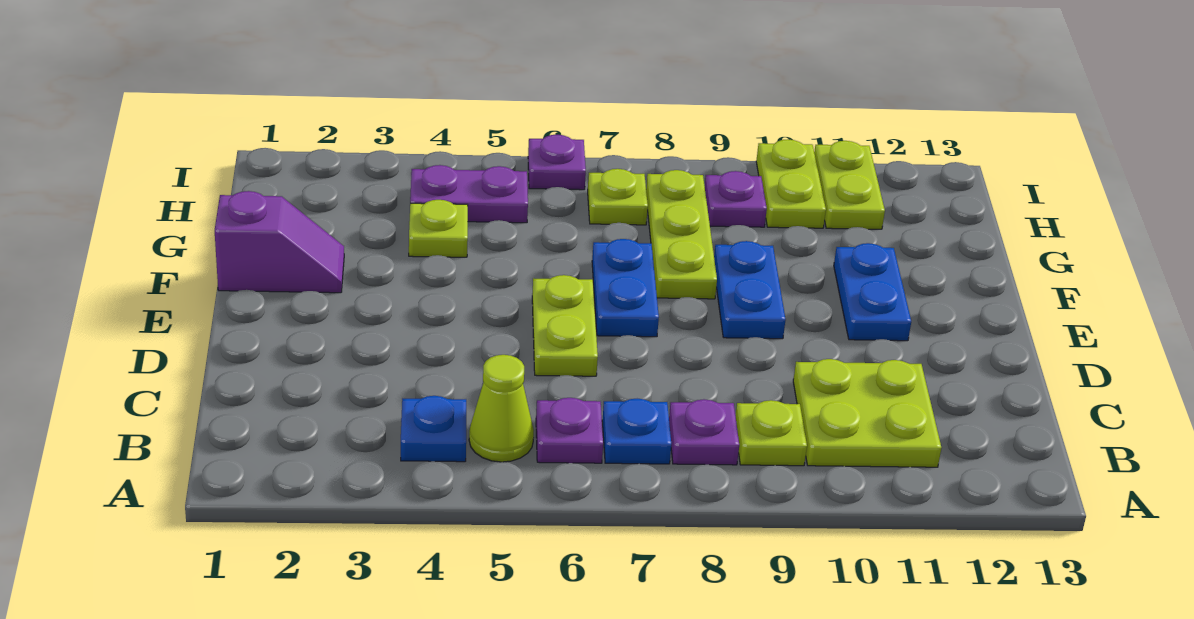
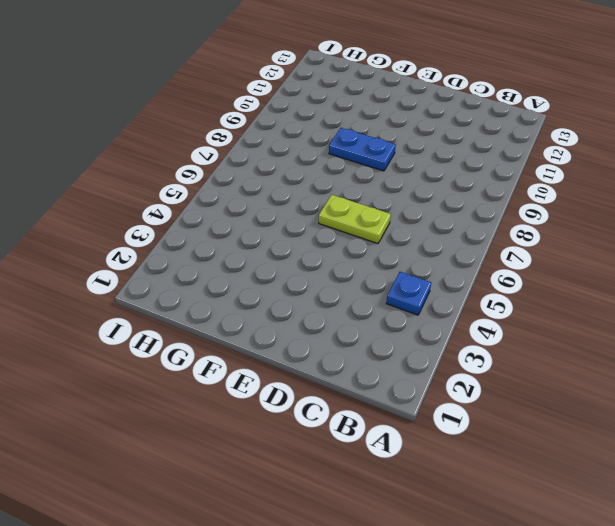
none -> lime 1x1 cone [469,355,534,462]
none -> purple 1x1 plate [536,398,603,463]
none -> blue 1x1 plate [602,399,671,464]

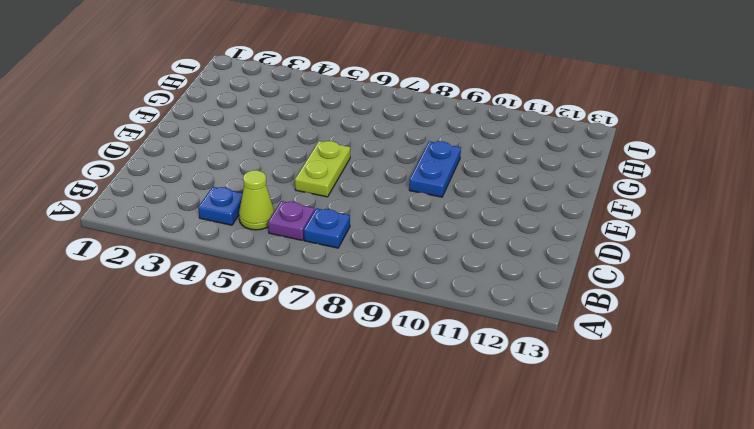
none -> purple 1x1 plate [669,399,739,465]
none -> lime 1x1 plate [735,400,807,466]
none -> lime 2x2 plate [793,359,941,467]

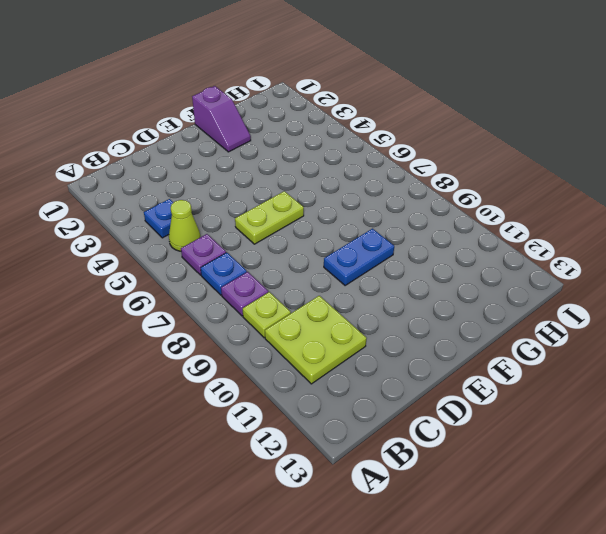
none -> blue 1x2 plate [592,239,659,337]
none -> blue 1x2 plate [834,243,911,341]
none -> lime 1x3 plate [646,170,717,299]

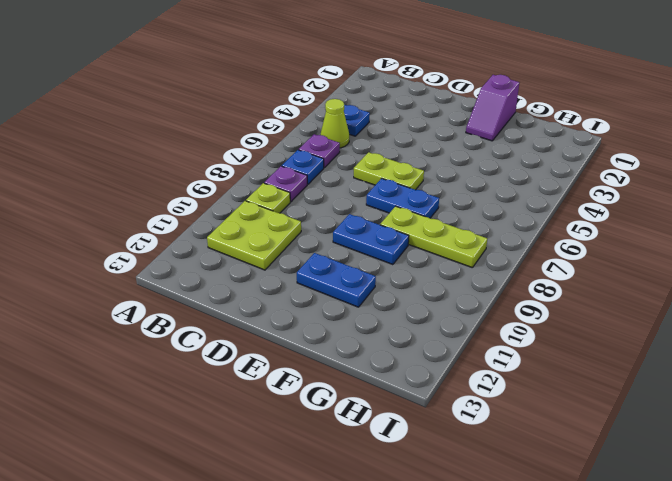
none -> lime 1x1 plate [409,200,468,257]
none -> purple 1x2 plate [410,165,528,223]
none -> lime 1x1 plate [588,169,648,225]

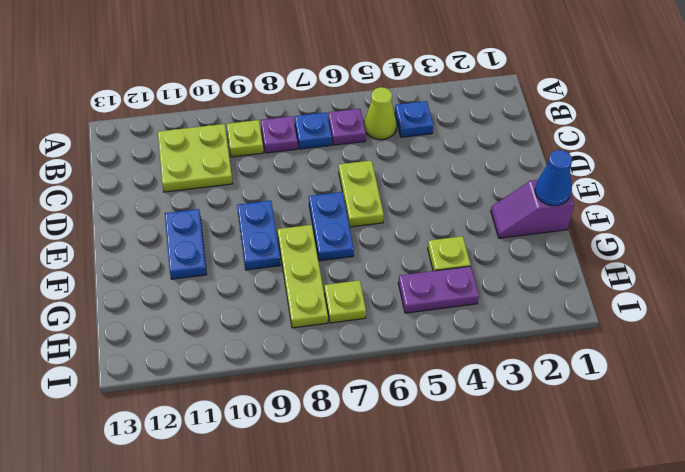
blue 1x1 cone [535,150,572,206] -> none
none -> purple 1x1 plate [705,171,767,227]
none -> lime 1x2 plate [756,139,826,228]
none -> lime 1x2 plate [814,141,885,229]

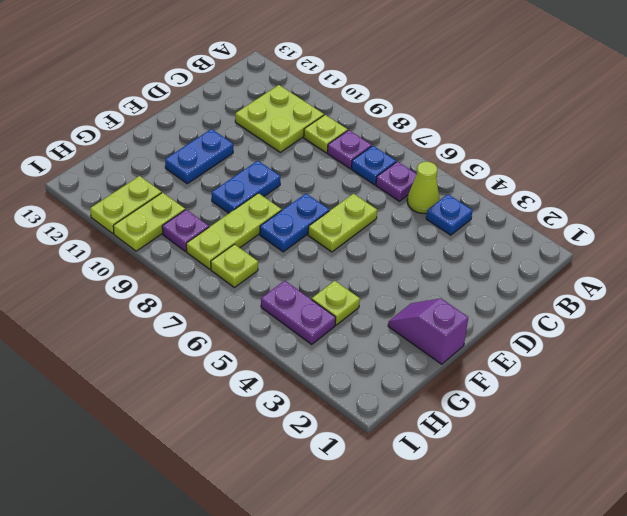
none -> purple 1x1 plate [528,135,586,190]

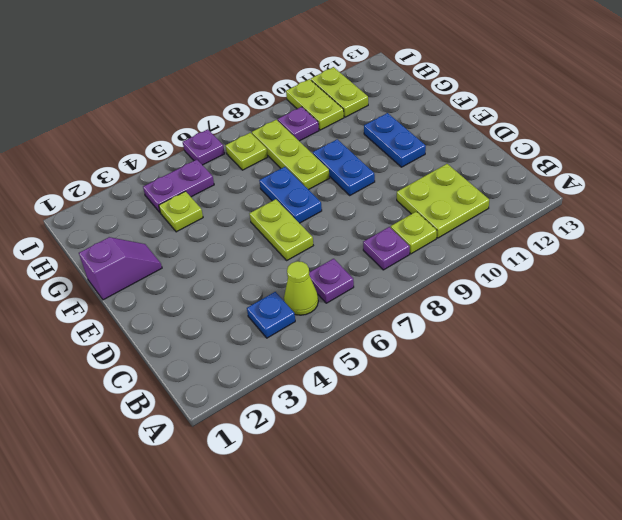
none -> blue 1x1 plate [602,399,671,464]

